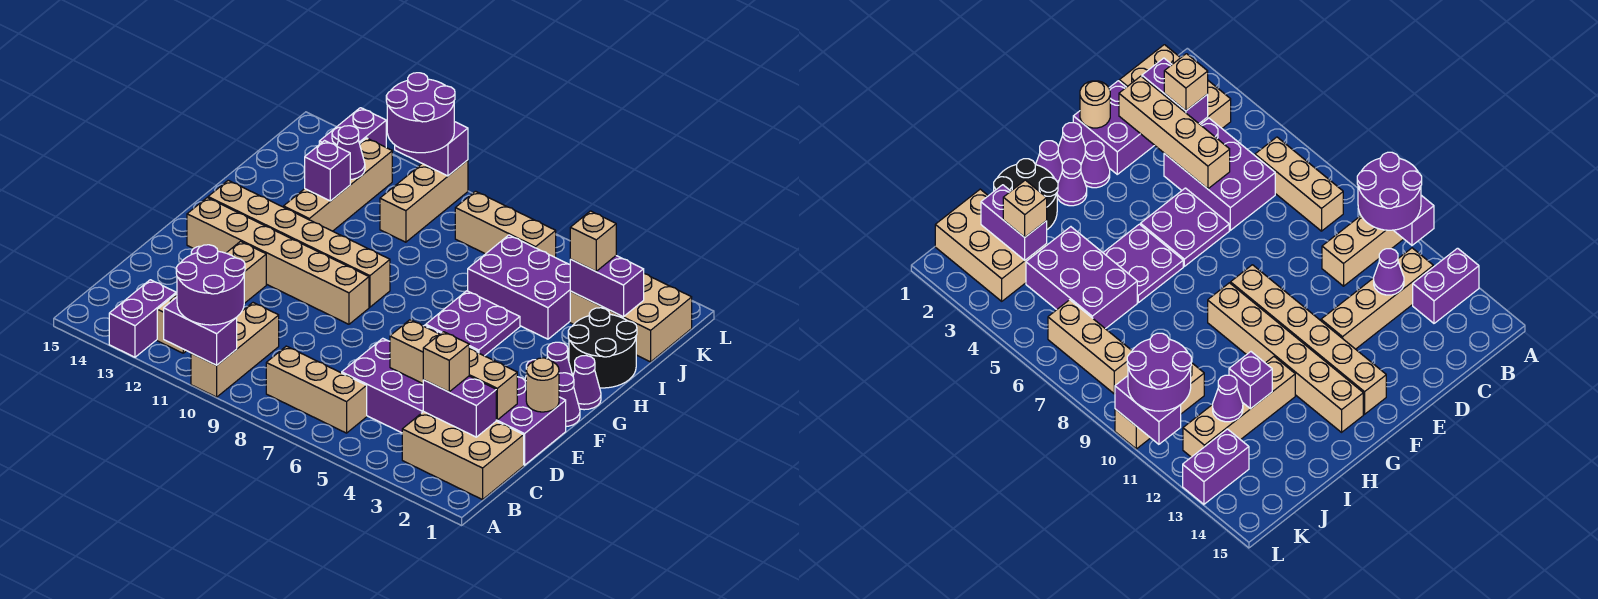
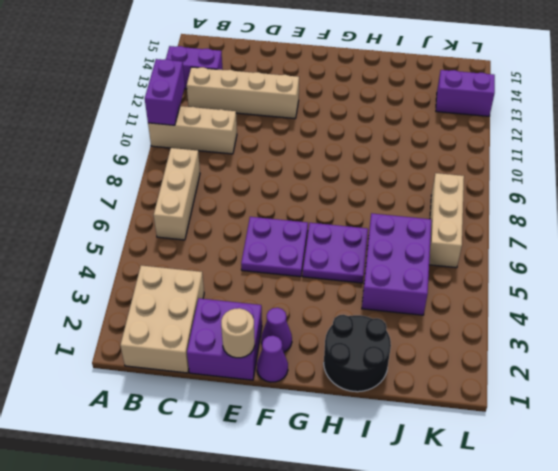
none -> purple 2x3 brick [342,338,424,433]
none -> tan 1x6 brick [187,198,369,324]
none -> purple 1x1 cone [573,356,601,410]
none -> purple 1x1 cone [547,342,573,376]

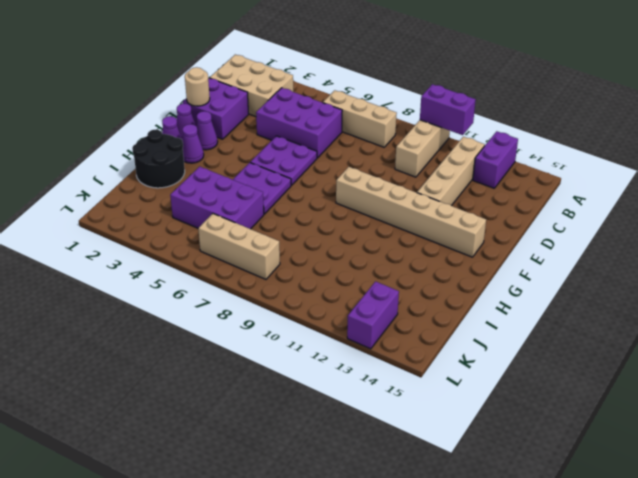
none -> tan 1x6 brick [208,180,390,307]
none -> tan 1x4 brick [284,138,392,231]
none -> tan 2x3 brick [570,274,692,362]
none -> tan 1x3 brick [380,160,468,242]

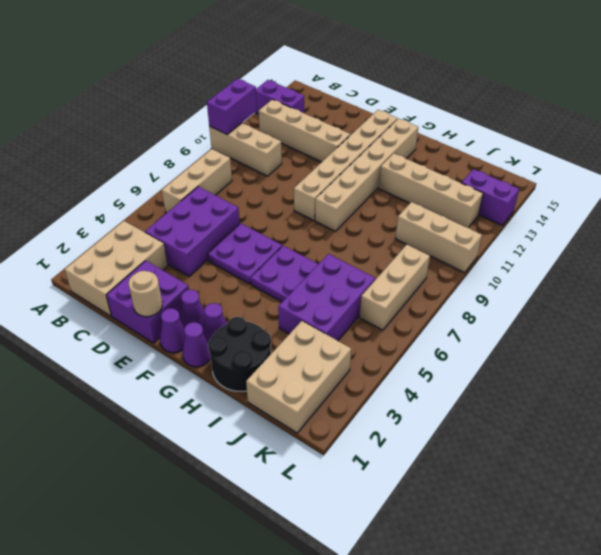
none -> purple 1x2 brick [423,376,496,437]
none -> purple 1x1 cone [1374,249,1404,295]
none -> tan 1x4 brick [390,320,517,420]
none -> purple 1x1 brick [305,141,350,201]

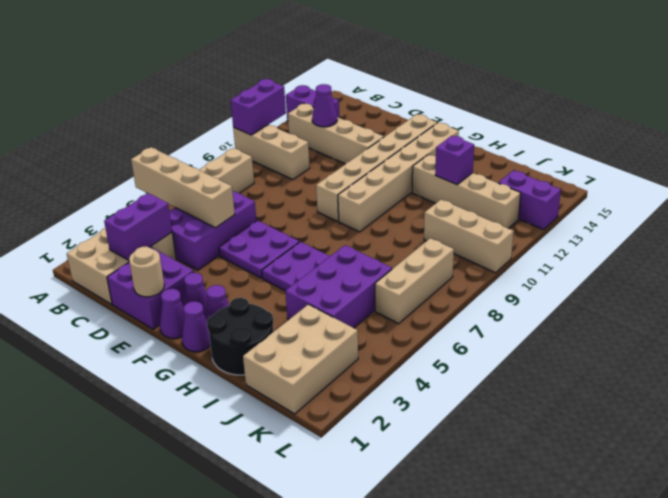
tan 1x4 brick [131,147,235,228] -> tan 1x4 brick turned to [390,320,517,420]
none -> purple 1x2 brick [570,256,644,317]
none -> purple 1x1 cone [337,126,365,180]
none -> purple 1x2 brick [395,122,468,176]
none -> purple 2x2 round brick [176,245,245,325]

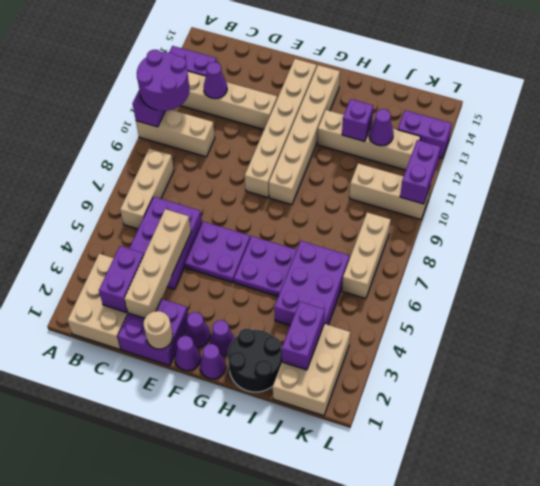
none -> tan 1x1 brick [423,332,469,392]
none -> tan 1x1 brick [570,211,616,271]
none -> purple 2x2 round brick [386,73,455,153]

